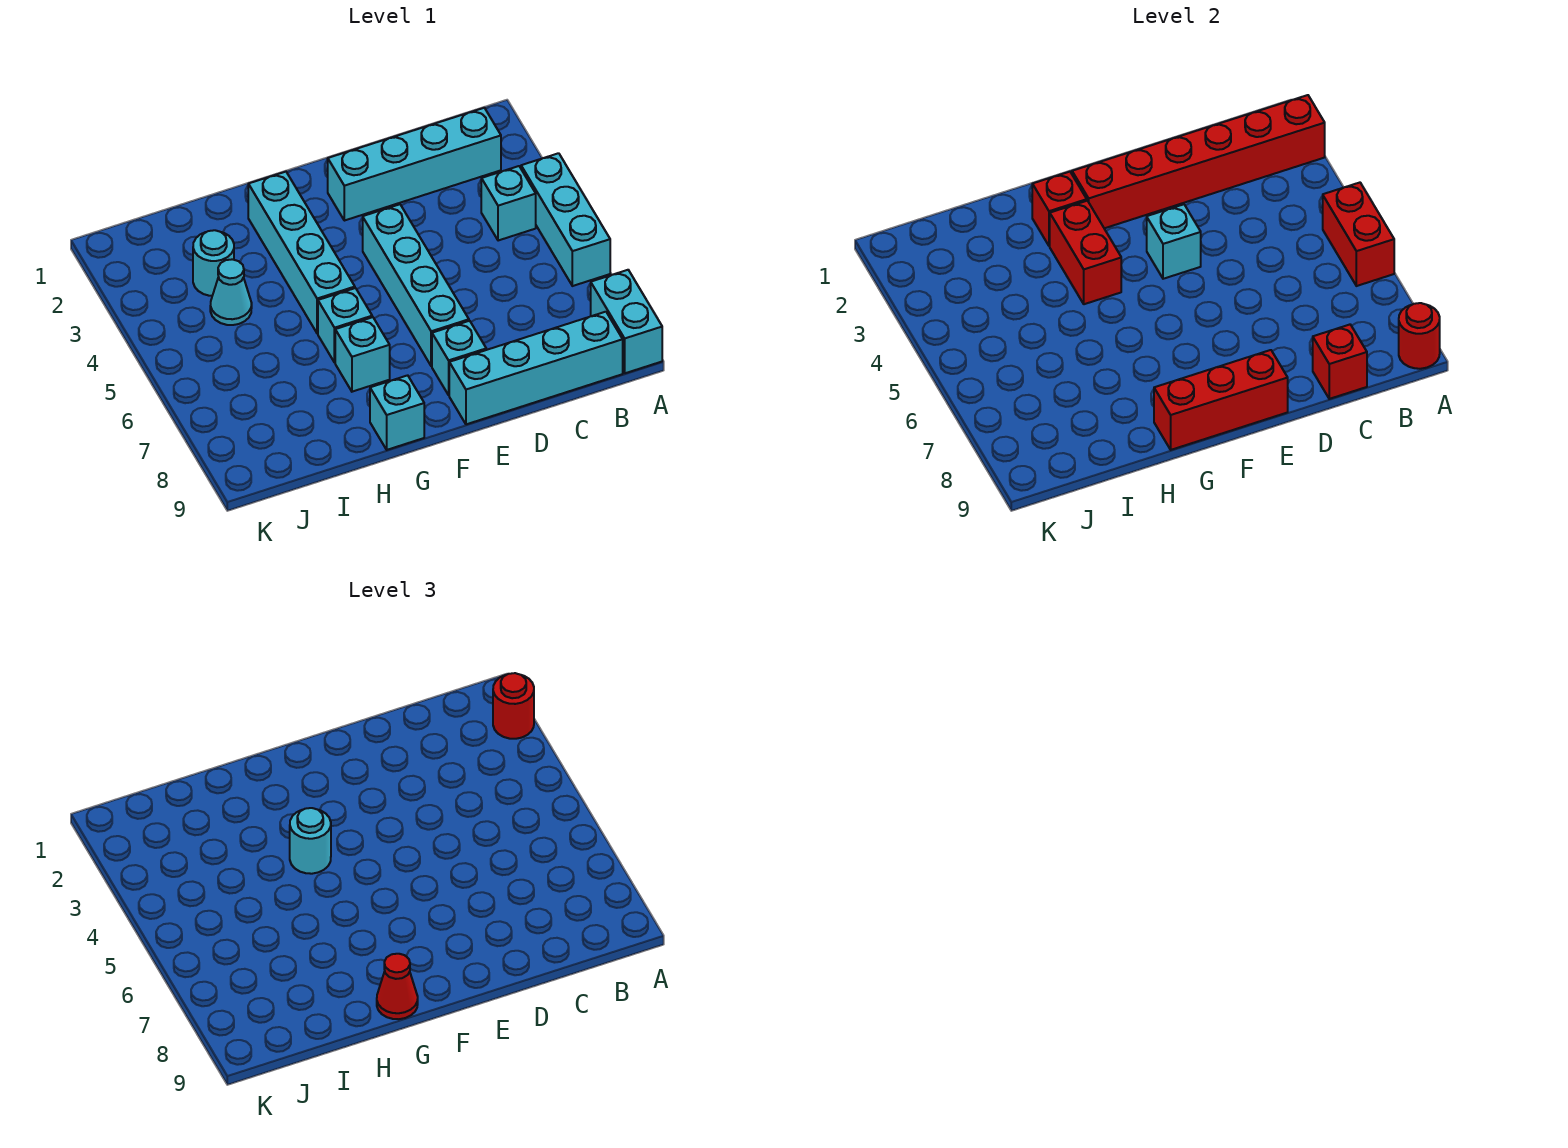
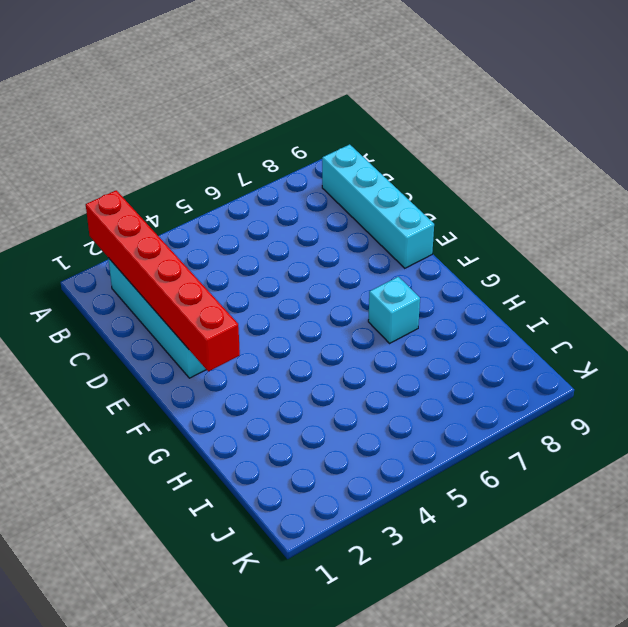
none -> cyan 1x3 brick [521,153,610,286]
none -> cyan 1x2 brick [591,270,662,373]
none -> cyan 1x1 brick [481,166,536,241]

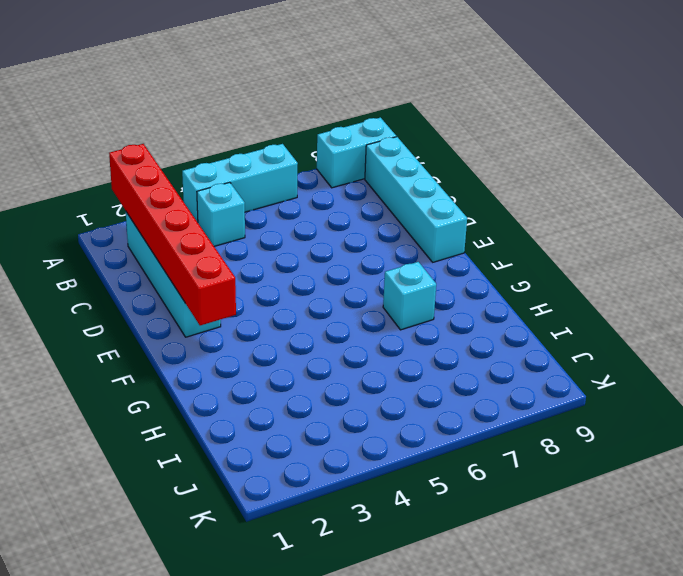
none -> cyan 1x4 brick [363,204,469,366]
none -> cyan 1x1 brick [432,321,486,395]
none -> cyan 1x4 brick [248,172,355,333]

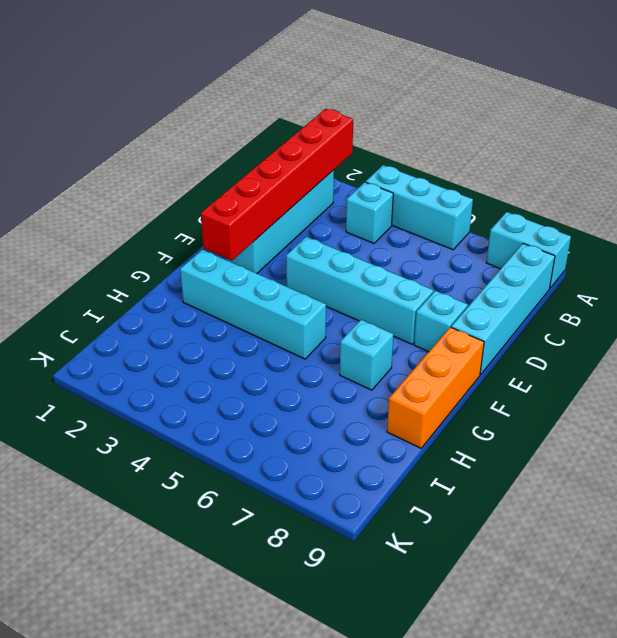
orange 1x3 brick [387,327,484,448] -> cyan 1x1 brick [370,375,424,450]
none -> cyan 1x1 brick [318,288,372,363]
none -> cyan 1x1 round brick [193,230,234,296]
none -> cyan 1x1 cone [210,259,252,325]

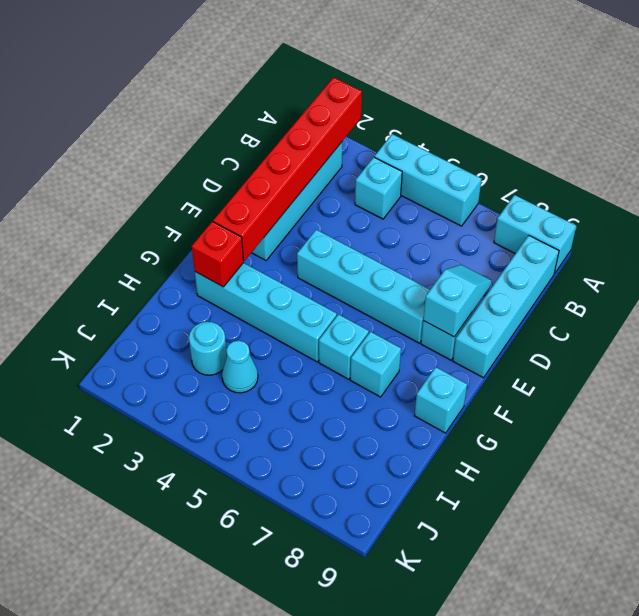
cyan 1x2 slope [423,265,492,337] -> none
none -> red 1x2 brick [1323,183,1394,286]
none -> red 1x1 round brick [1399,303,1440,369]
none -> red 1x1 brick [1313,325,1367,399]

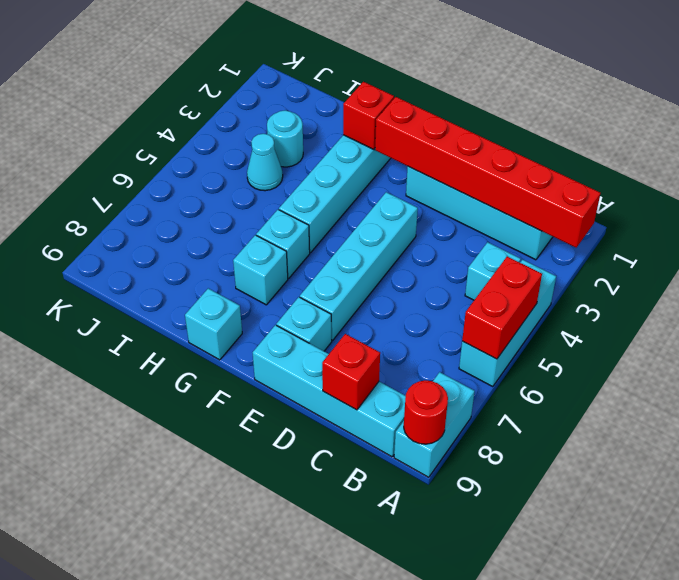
none -> cyan 1x1 brick [1147,204,1201,279]
none -> red 1x3 brick [1154,350,1288,450]
none -> red 1x2 brick [1050,201,1121,304]

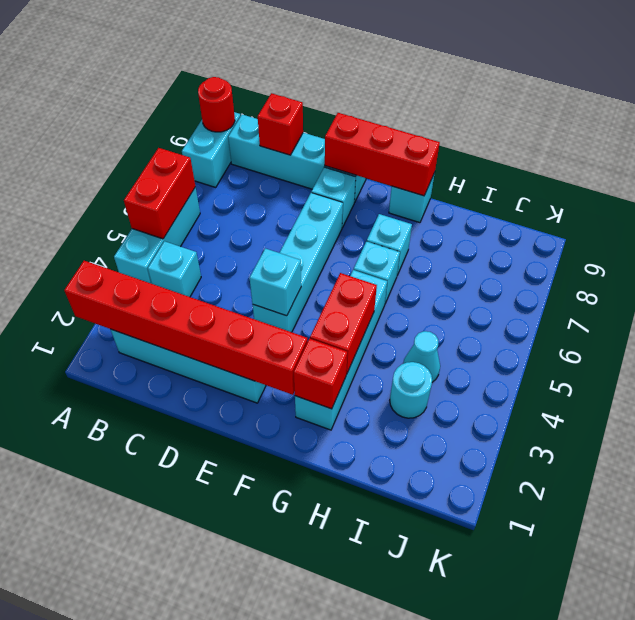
none -> red 1x1 round brick [493,673,534,739]
none -> cyan 1x1 round brick [290,808,331,874]
none -> red 1x1 cone [377,954,418,1019]

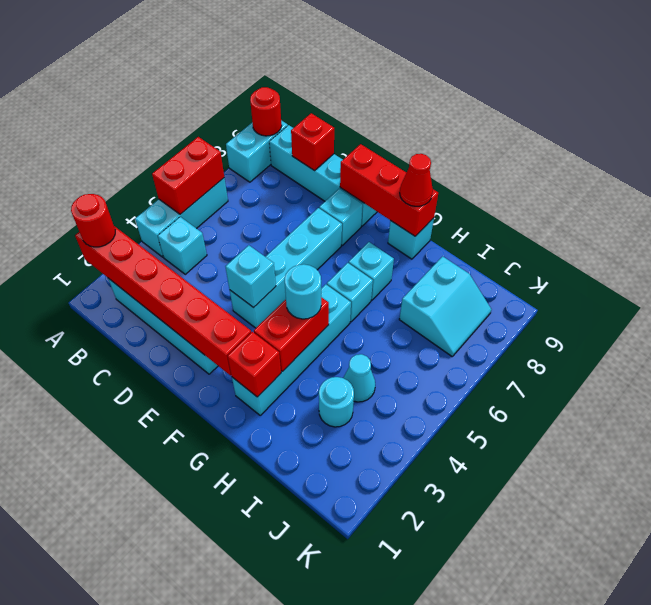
cyan 2x2 slope [399,256,492,356] -> none

